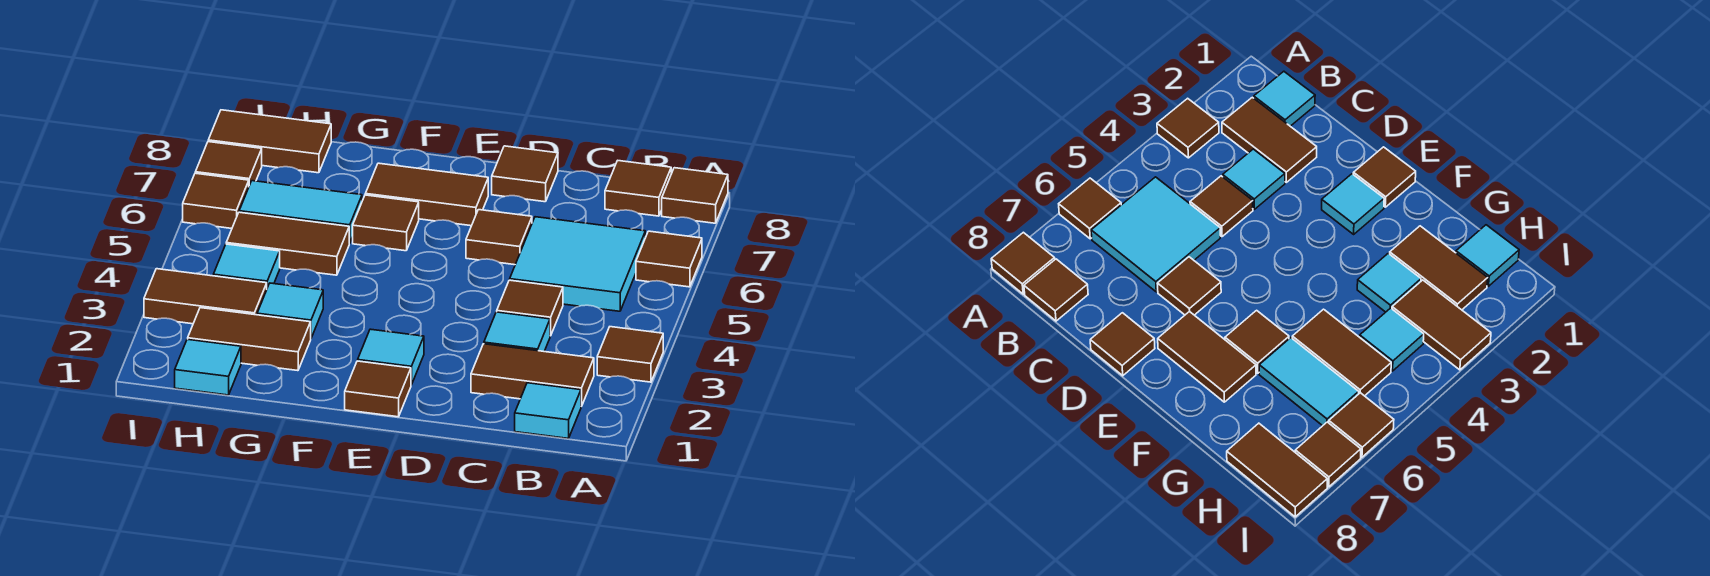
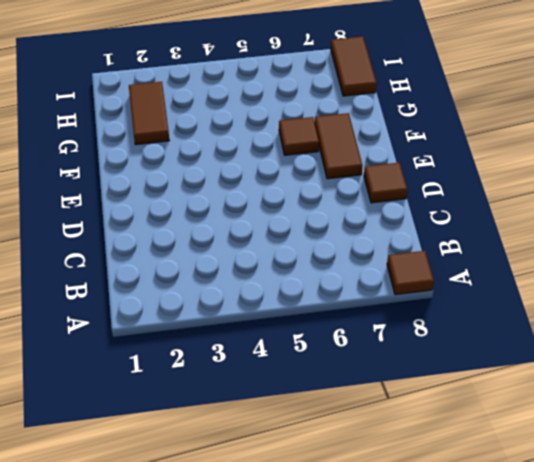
none -> brown 1x1 tile [597,327,663,382]
none -> brown 1x1 tile [636,231,702,287]
none -> cyan 1x1 tile [515,383,581,438]

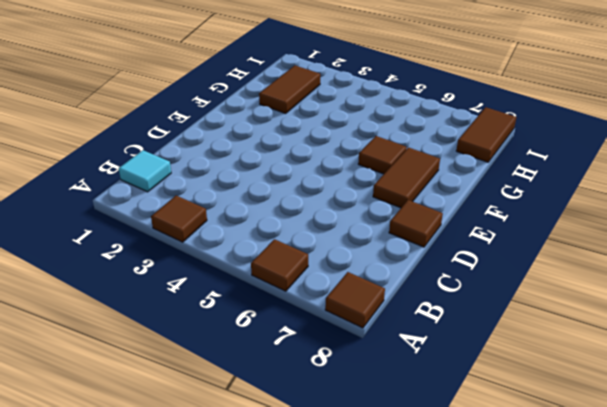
none -> brown 1x2 tile [471,344,594,406]
none -> cyan 2x2 tile [510,217,645,311]
none -> brown 1x1 tile [605,161,671,216]

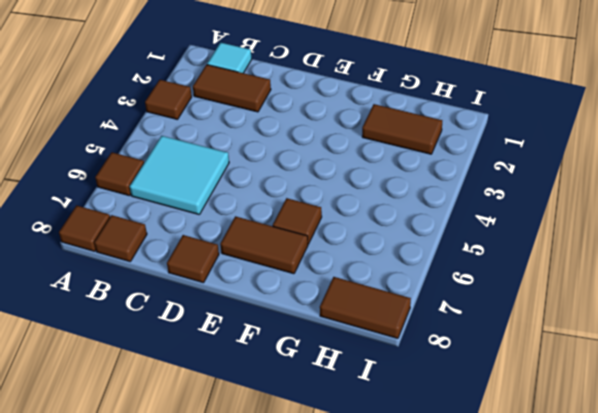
none -> cyan 1x1 tile [484,312,550,351]
none -> brown 1x1 tile [497,280,563,336]
none -> brown 1x1 tile [466,210,532,265]

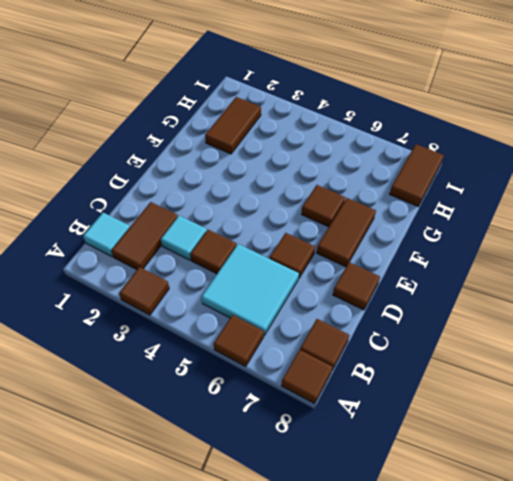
none -> brown 1x1 tile [345,361,411,417]
none -> cyan 1x1 tile [358,329,424,385]
none -> cyan 1x1 tile [257,283,323,338]

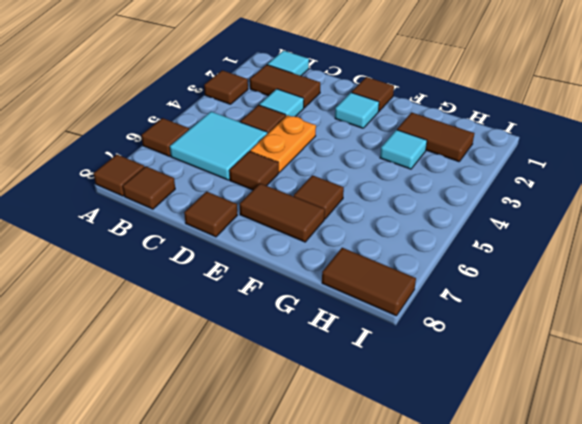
orange 1x2 plate [250,115,316,172] -> none
none -> brown 1x2 tile [226,212,349,275]
none -> cyan 1x2 tile [239,181,362,244]
none -> cyan 1x1 tile [175,339,241,395]

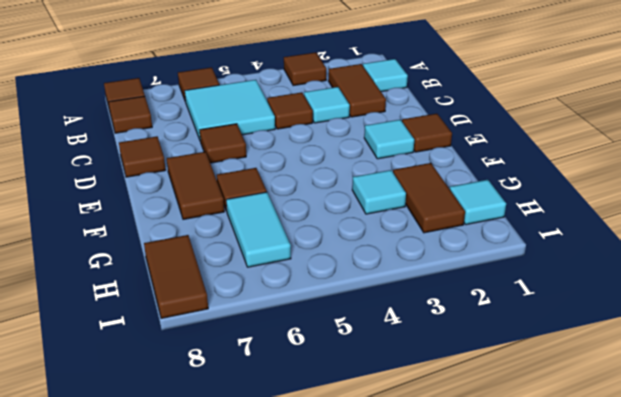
none -> brown 1x2 tile [226,212,349,275]
none -> brown 1x2 tile [144,269,267,324]
none -> cyan 1x1 tile [213,244,280,288]

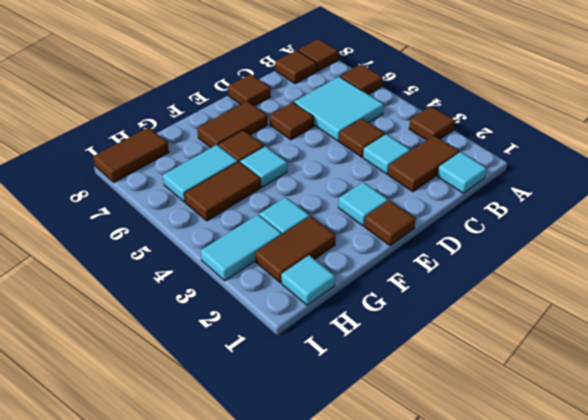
cyan 1x1 tile [240,146,287,187] -> cyan 1x1 tile moved to [213,244,280,288]
cyan 1x2 tile [201,215,282,281] -> brown 1x2 tile [144,269,267,324]
none -> brown 1x1 tile [183,173,249,228]
none -> brown 1x1 tile [195,142,262,185]

